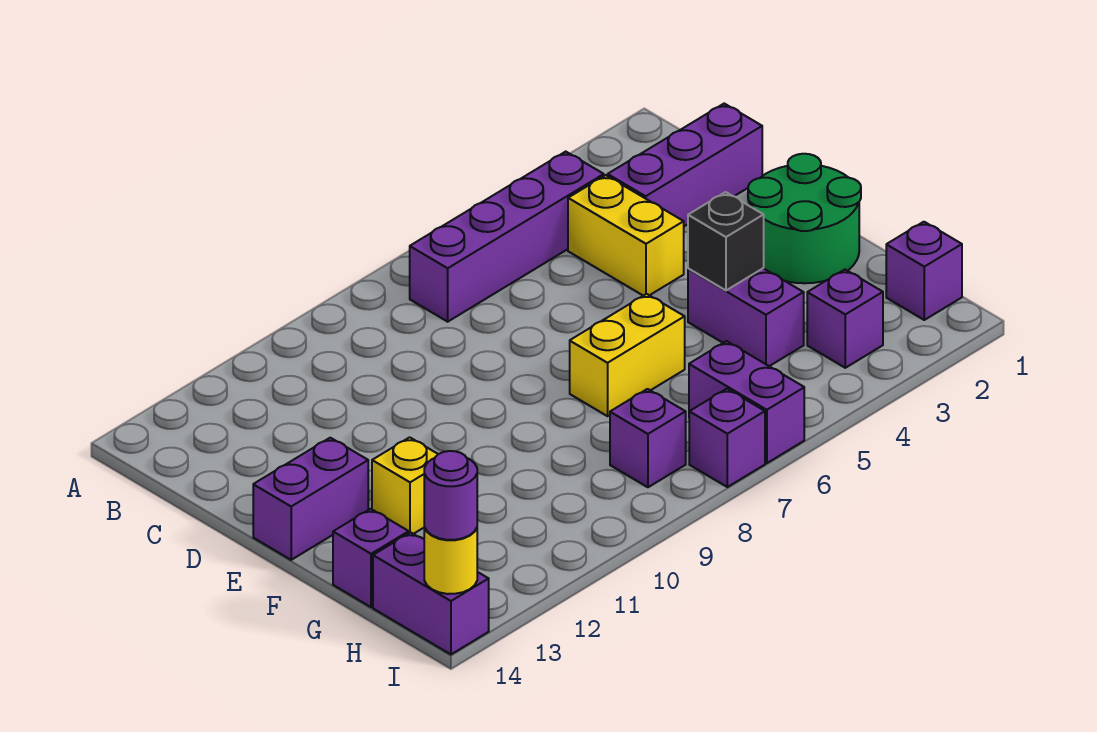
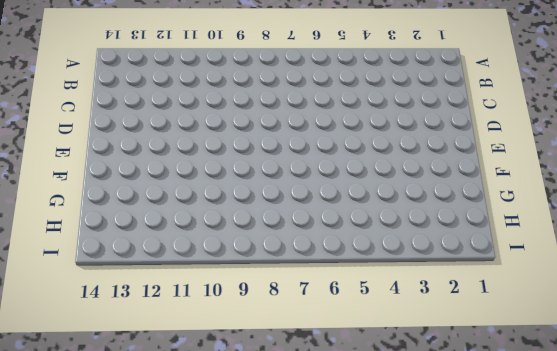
none -> purple 1x4 brick [410,152,604,322]
none -> purple 1x3 brick [608,104,762,226]
none -> yellow 1x2 brick [568,175,684,296]

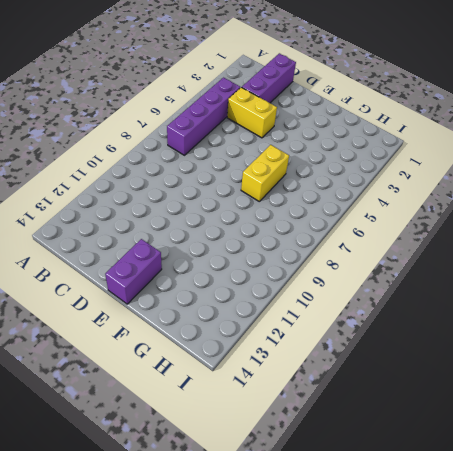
none -> green 2x2 round brick [748,154,861,283]
none -> purple 1x2 brick [688,268,804,366]
none -> yellow 1x1 brick [372,437,438,534]

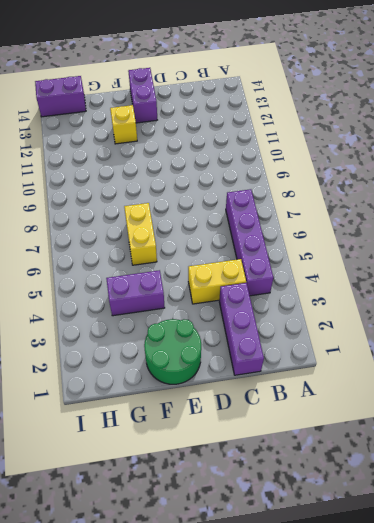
none -> purple 1x1 brick [333,509,409,607]
none -> purple 1x1 brick [886,222,962,320]
none -> purple 1x1 brick [807,270,883,368]

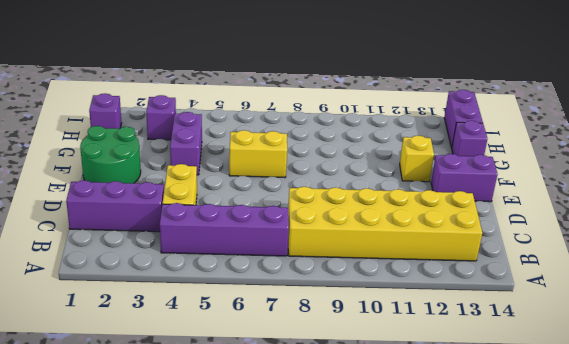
yellow 2x6 brick [288,187,482,261] -> none
none -> purple 1x2 brick [689,341,804,463]
none -> purple 1x1 brick [610,389,686,487]
none -> purple 1x1 brick [689,389,765,487]

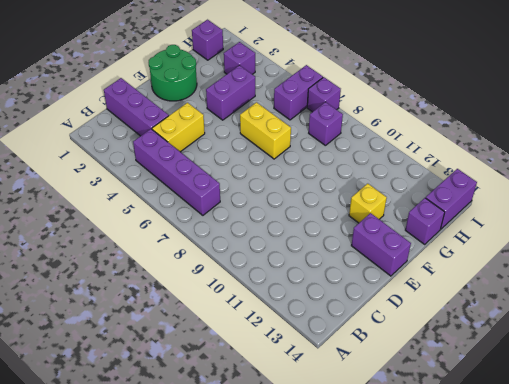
none -> black 1x1 brick [688,192,764,290]
none -> yellow 1x1 round brick [424,527,477,594]
none -> purple 1x1 round brick [424,451,477,540]

